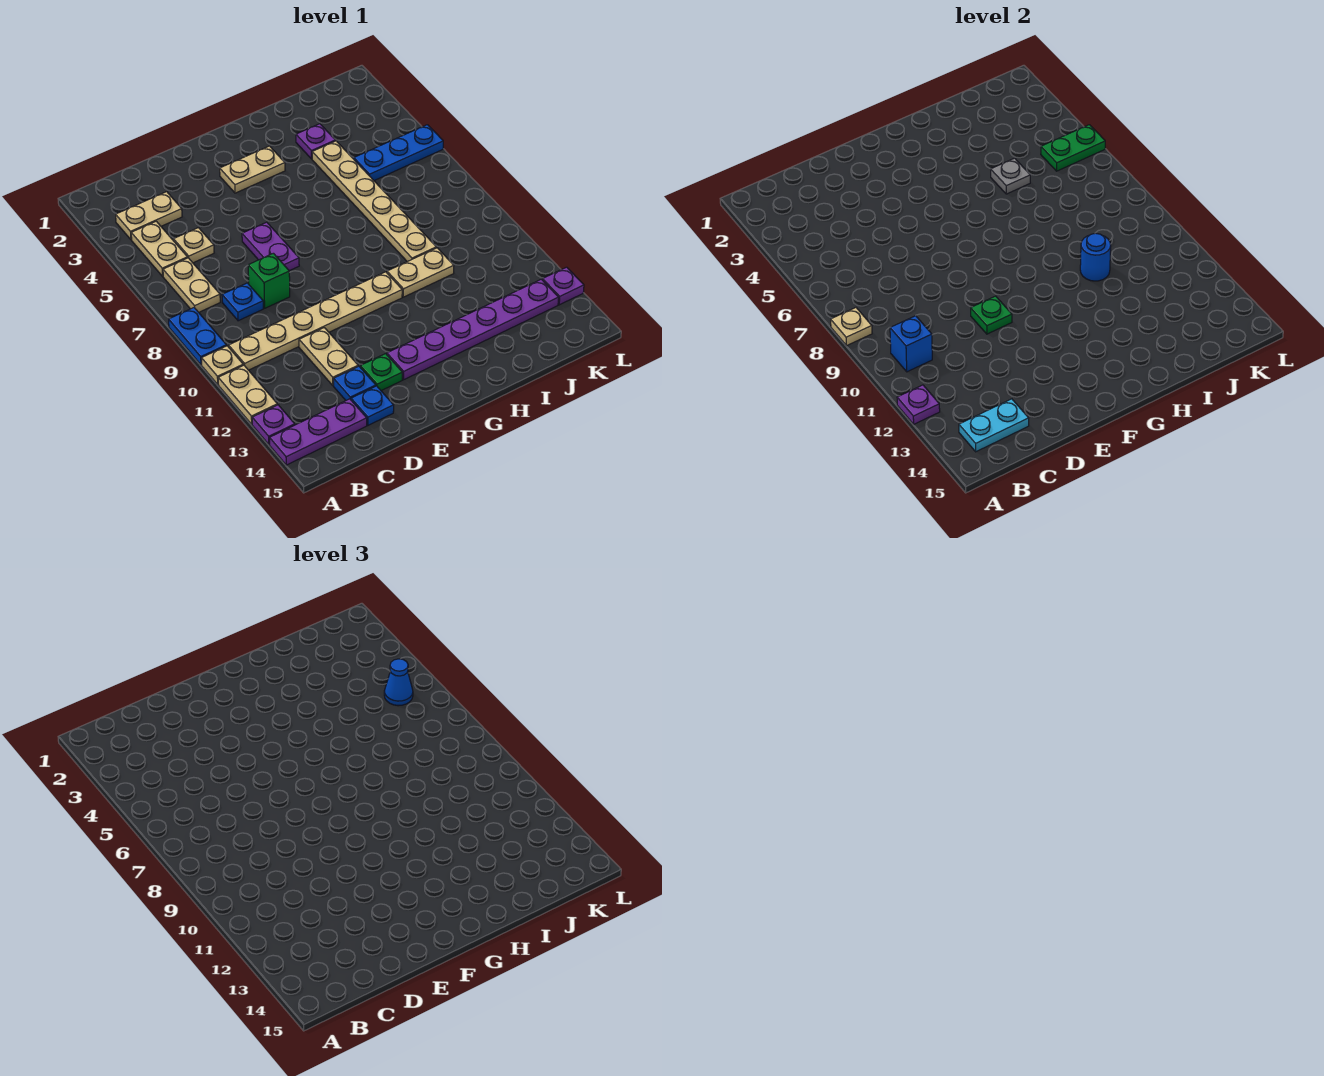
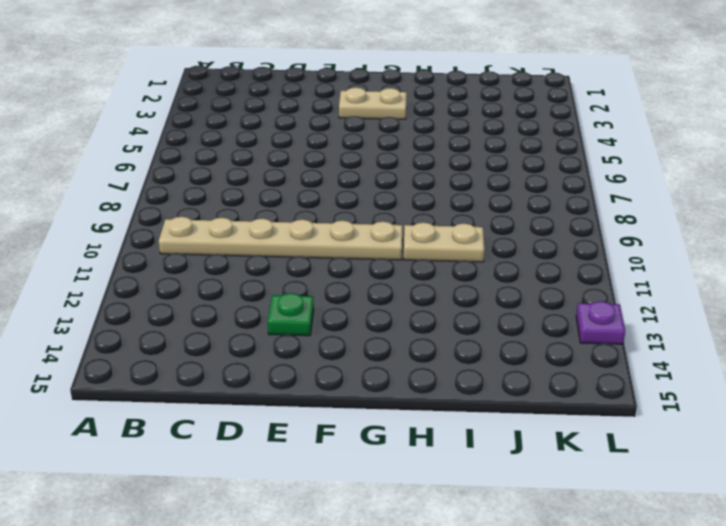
none -> blue 1x2 plate [169,308,226,365]
none -> tan 1x1 plate [202,346,243,384]
none -> tan 1x2 plate [218,365,277,424]
none -> purple 1x1 plate [252,405,295,445]

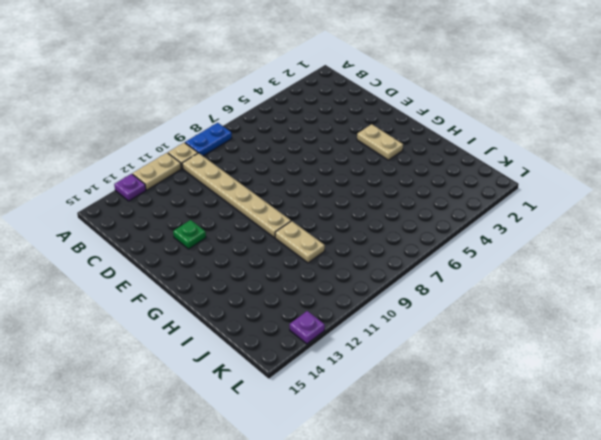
none -> purple 1x3 plate [270,399,367,465]
none -> tan 1x2 plate [116,192,182,240]
none -> tan 1x2 plate [131,221,188,276]
none -> tan 1x2 plate [163,258,220,312]

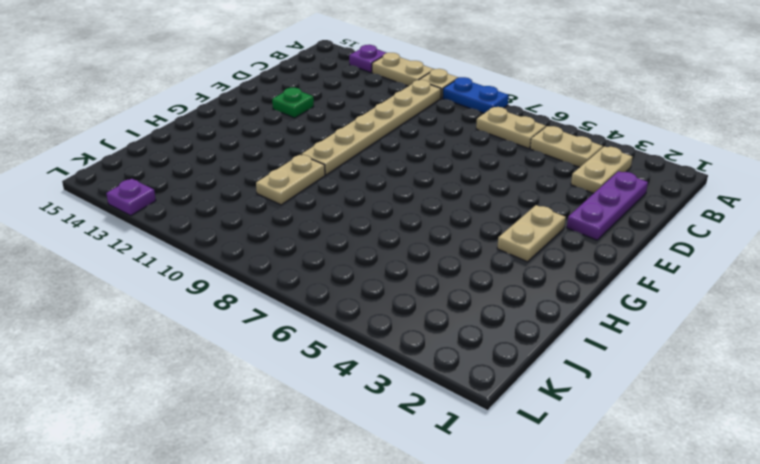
purple 1x3 plate [567,171,648,240] -> purple 1x3 plate moved to [270,399,367,465]
none -> tan 1x1 plate [174,228,214,263]
none -> blue 1x1 plate [222,283,263,321]
none -> green 1x1 brick [248,253,290,308]
none -> tan 1x2 plate [299,328,358,385]

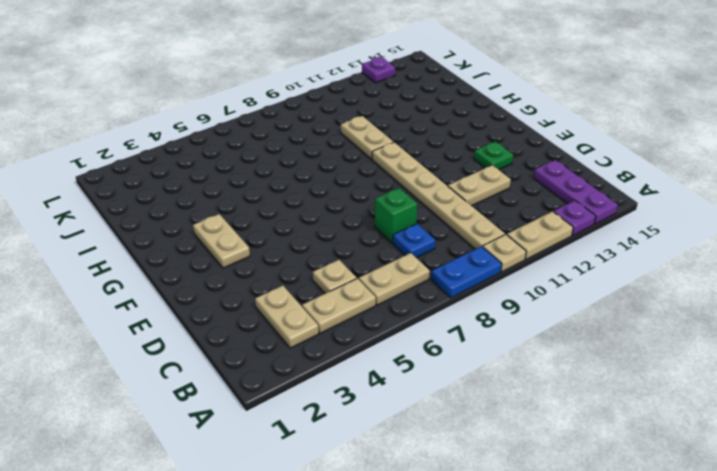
none -> blue 1x1 plate [334,366,376,400]
none -> blue 1x1 plate [351,386,394,425]
none -> purple 1x2 plate [242,222,299,271]
none -> purple 1x6 plate [387,279,559,380]

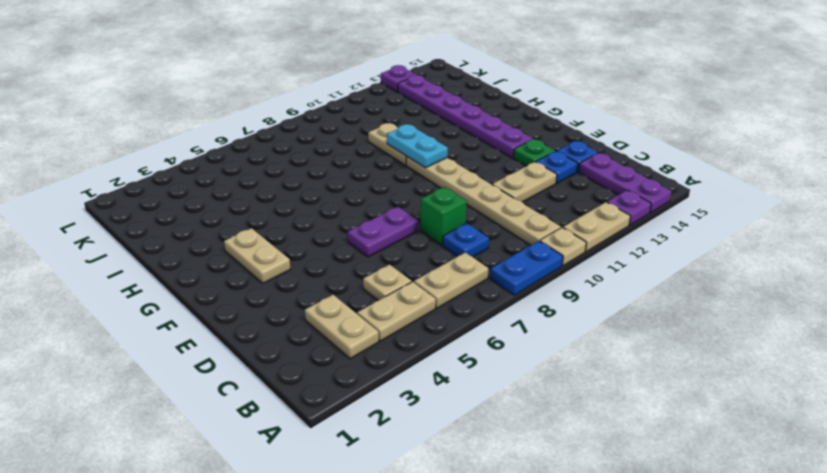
cyan 1x2 plate [387,124,448,168] -> cyan 1x2 plate moved to [959,399,1029,452]
none -> purple 1x1 plate [296,124,335,159]
none -> tan 1x6 plate [312,141,436,262]
none -> blue 1x3 plate [354,125,443,181]
none -> tan 1x1 plate [831,308,872,345]

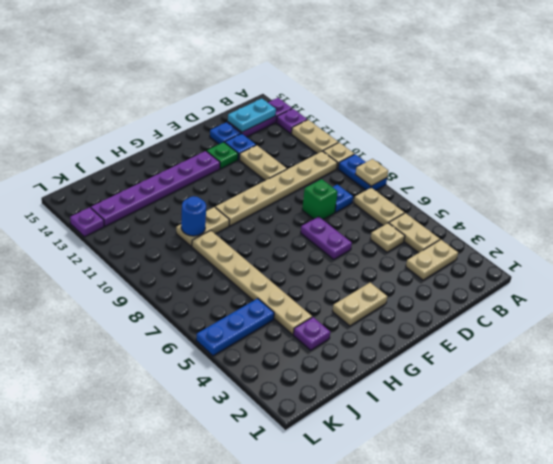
none -> purple 1x1 plate [897,385,940,424]
none -> blue 1x1 brick [890,316,932,372]
none -> green 1x1 plate [971,296,1012,334]
none -> grey 1x1 plate [991,158,1030,194]

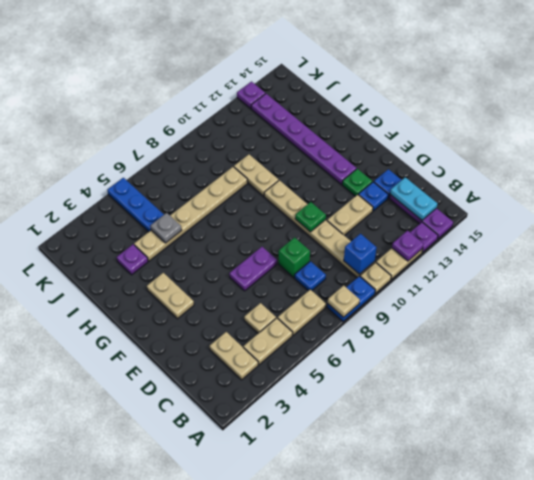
none -> blue 1x1 round brick [1080,233,1111,281]
none -> green 1x2 plate [1041,125,1105,171]
none -> blue 1x1 cone [384,659,413,706]

